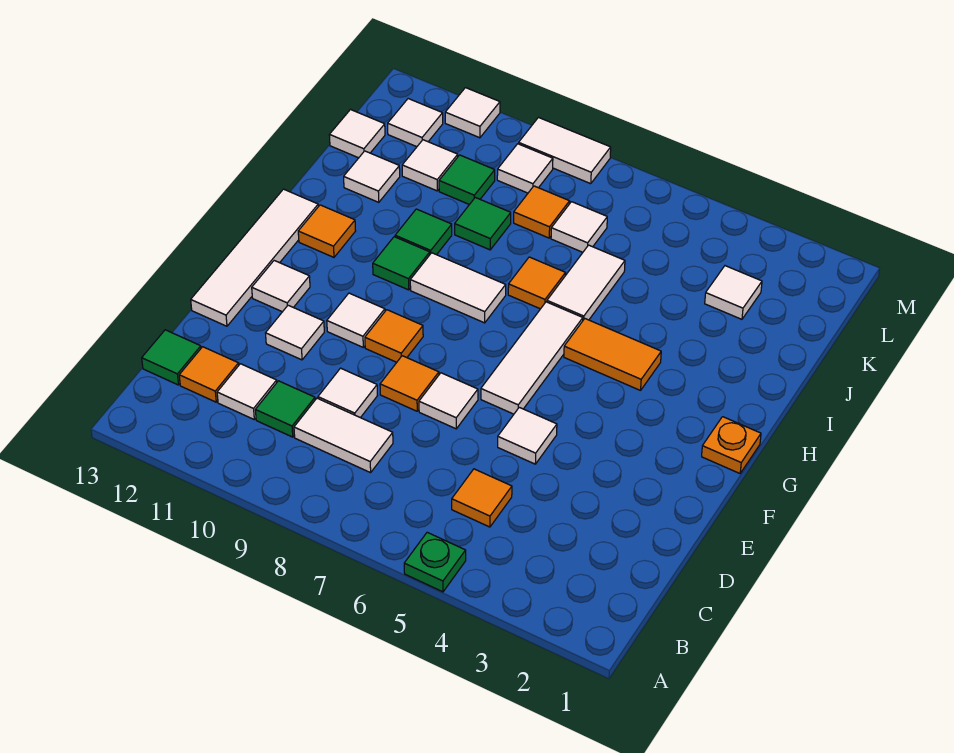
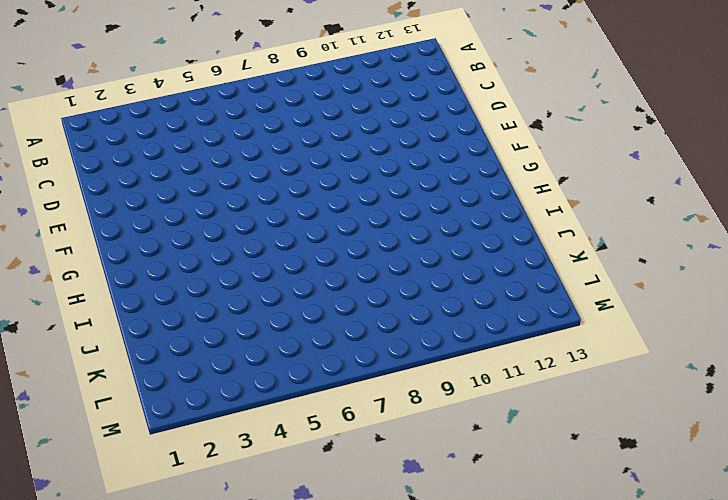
none -> green 1x1 plate [404,532,466,592]
none -> orange 1x1 tile [452,469,512,527]
none -> white 1x2 tile [294,398,393,473]
none -> green 1x1 tile [255,381,315,437]

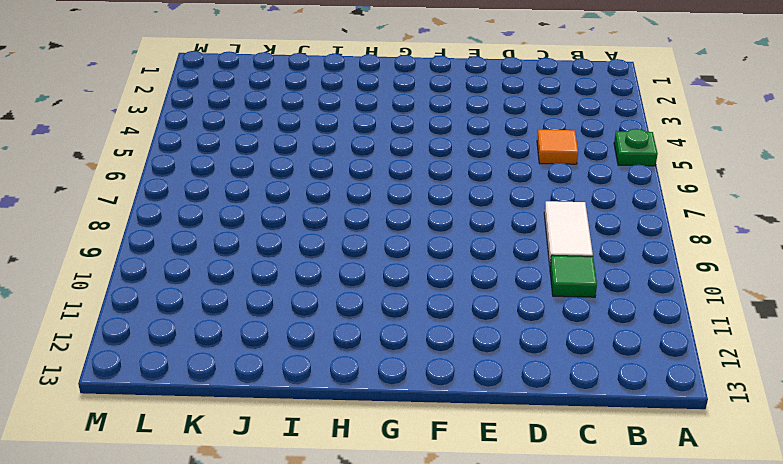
none -> white 1x1 tile [217,364,277,419]
none -> orange 1x1 tile [179,347,239,402]
none -> green 1x1 tile [142,330,201,385]
none -> white 1x1 tile [318,368,377,418]

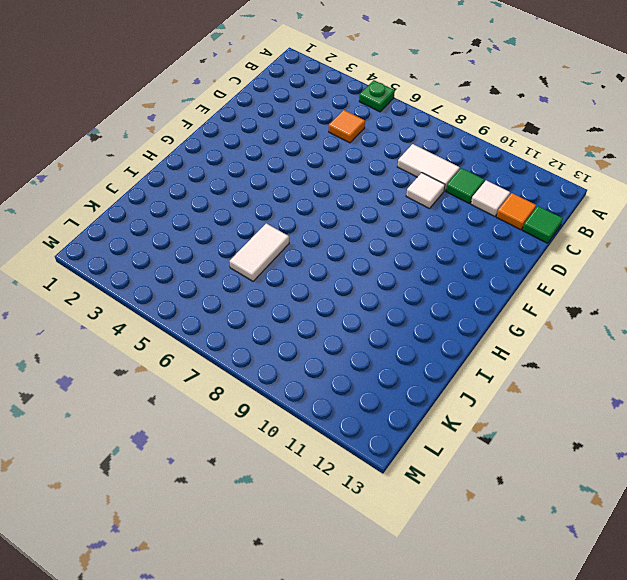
none -> white 1x1 tile [498,407,557,464]
none -> white 1x1 tile [419,373,478,429]
none -> orange 1x1 tile [380,356,439,411]
none -> white 1x1 tile [266,305,324,360]

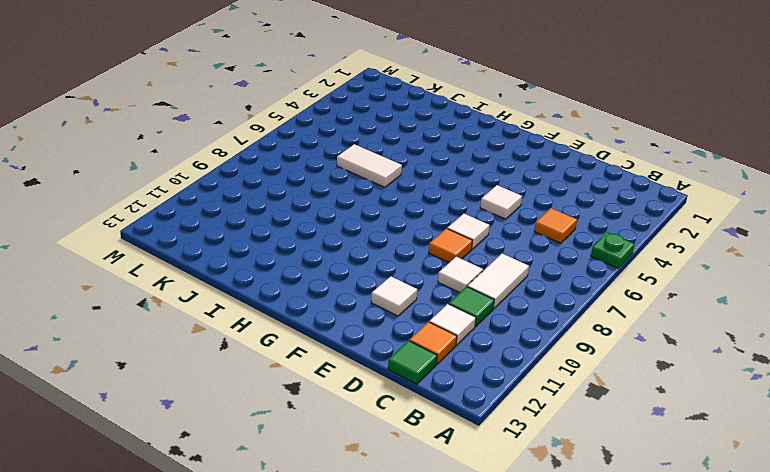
none -> white 1x4 tile [191,189,318,326]
none -> white 1x3 tile [481,302,583,414]
none -> orange 1x1 tile [365,310,423,362]
none -> white 1x1 tile [327,293,385,347]

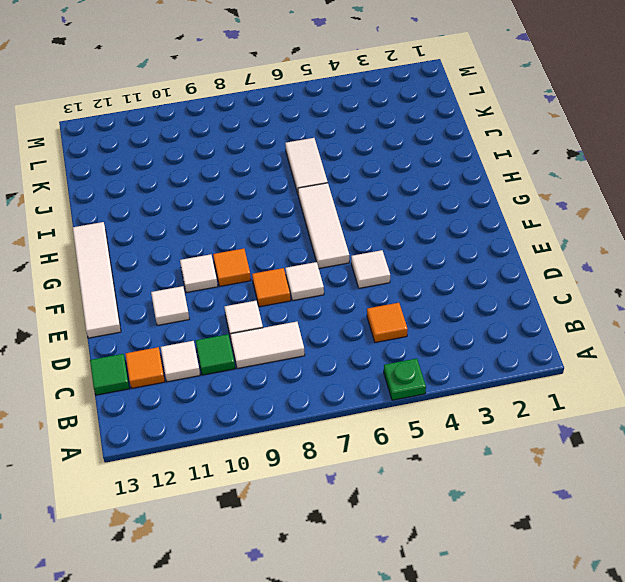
none -> white 1x1 tile [252,261,310,312]
none -> orange 1x1 plate [702,417,761,473]
none -> orange 1x2 tile [564,319,661,390]
none -> white 1x2 tile [410,253,506,323]

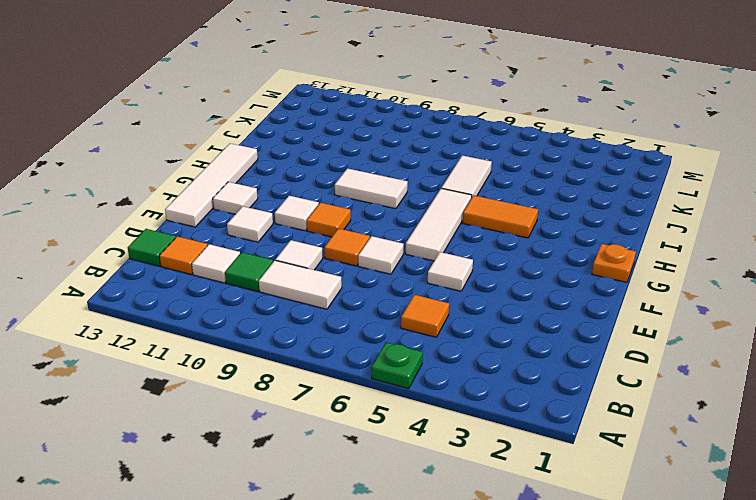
none -> green 1x1 tile [373,237,430,290]
none -> orange 1x1 tile [298,205,356,257]
none -> orange 1x1 tile [508,257,565,309]
none -> green 1x1 tile [395,209,452,255]

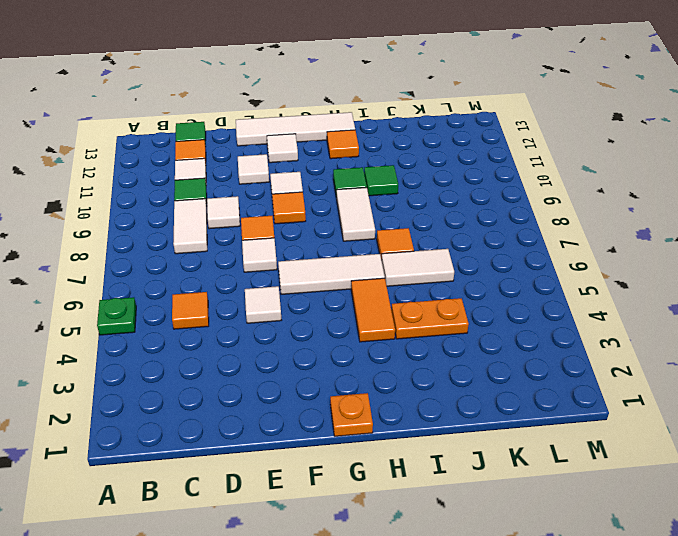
orange 1x2 plate [391,298,469,339] -> none
none -> green 1x1 tile [455,198,511,250]
none -> white 1x1 tile [344,151,400,202]
none -> white 1x1 tile [705,266,762,319]
none -> white 1x1 tile [551,202,607,252]

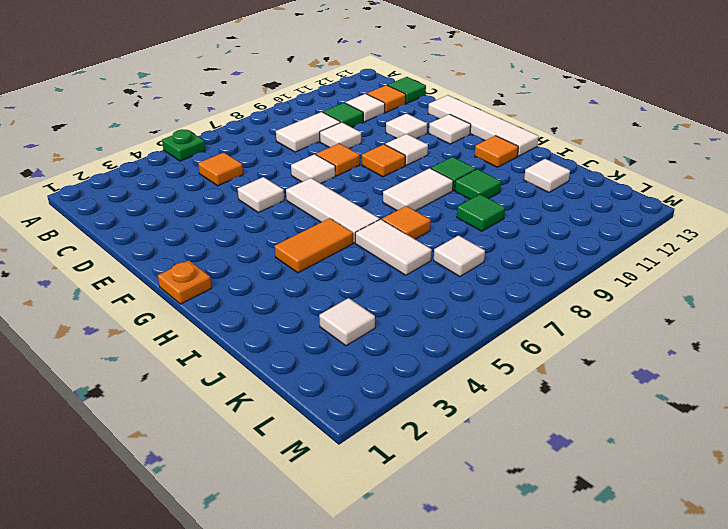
none -> orange 1x1 tile [514,186,570,238]
none -> green 1x1 tile [439,155,495,204]
none -> white 1x1 tile [402,140,458,191]
none -> white 1x1 tile [329,110,385,158]

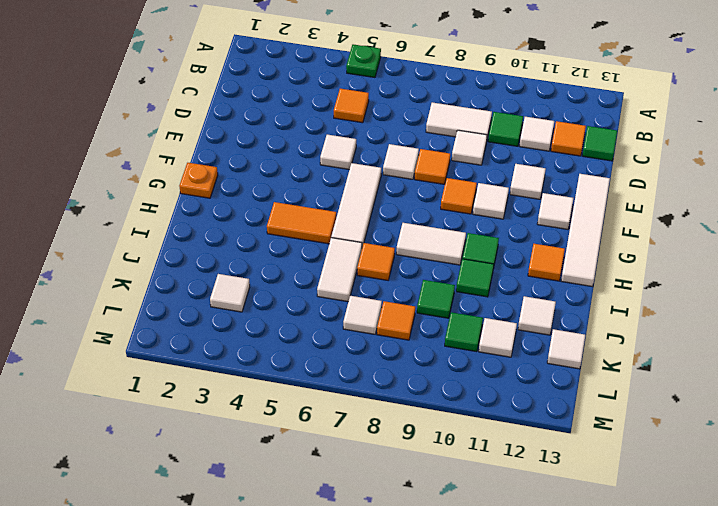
none -> white 1x1 tile [497,144,553,193]
none -> white 1x1 tile [388,99,443,147]
none -> white 1x2 tile [519,118,611,184]
none -> white 1x1 tile [445,88,500,138]

